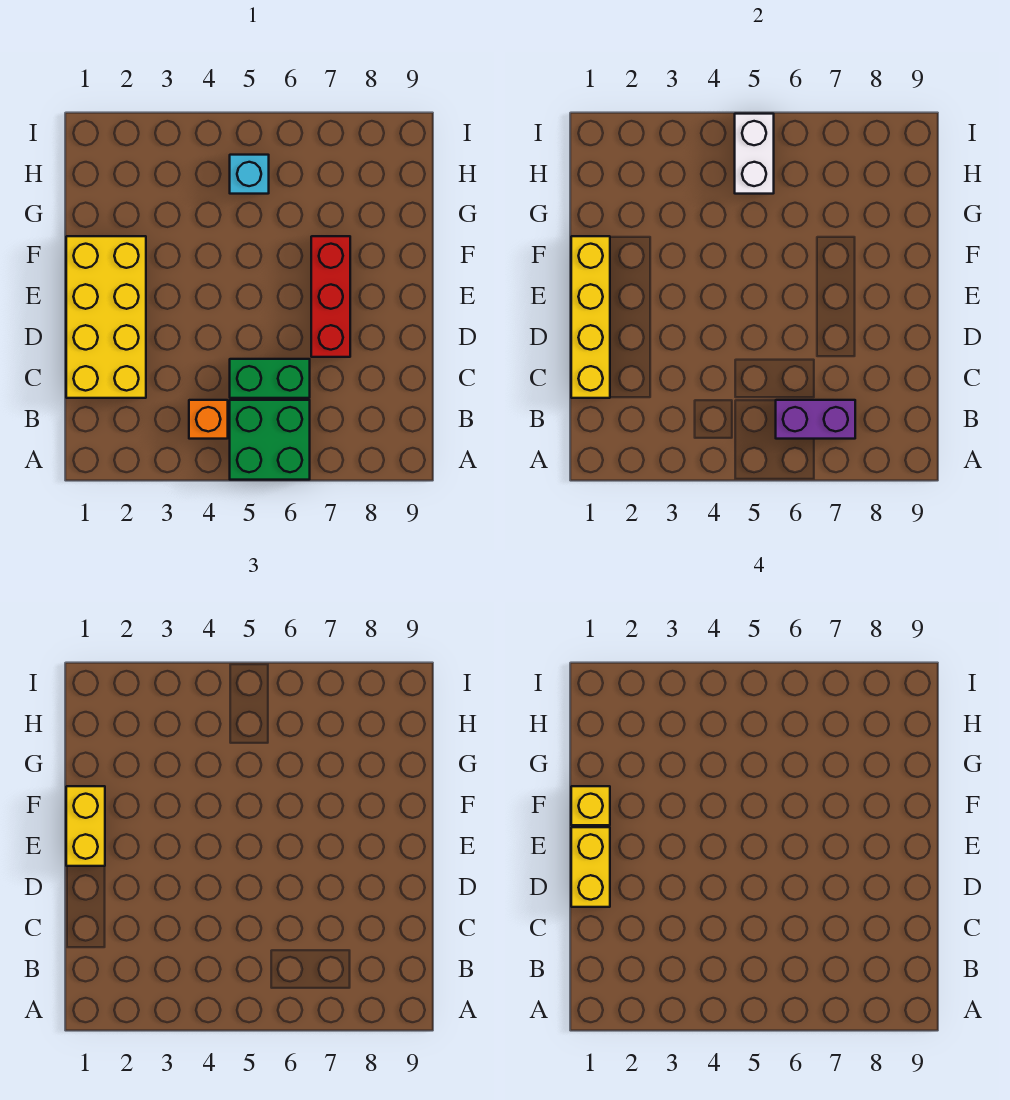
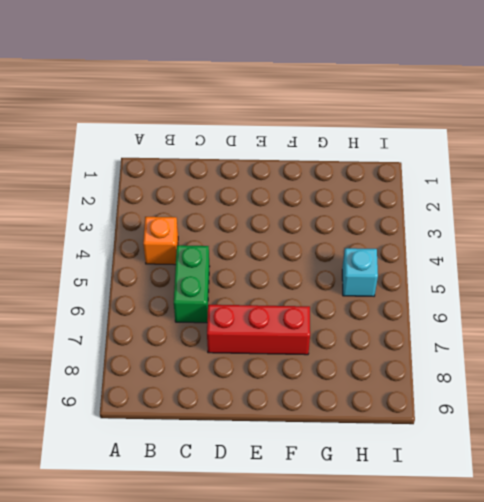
none -> green 2x2 brick [230,400,310,480]
none -> yellow 2x4 brick [66,236,146,398]
none -> purple 1x2 brick [776,400,855,439]

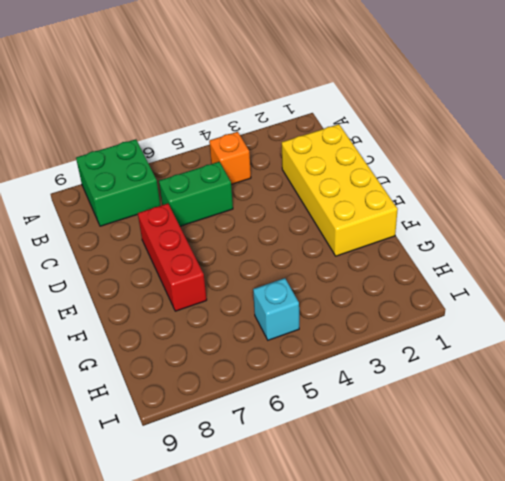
green 2x2 brick [76,139,160,226] -> green 2x2 brick moved to [230,400,310,480]
none -> purple 1x2 brick [776,400,855,439]
none -> yellow 1x4 brick [571,236,610,398]
none -> white 1x2 brick [735,114,774,194]

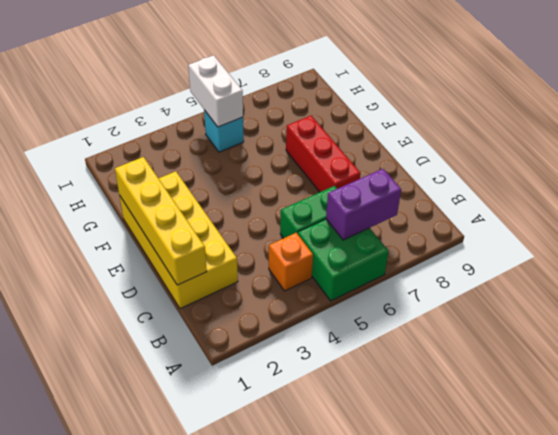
none -> yellow 1x2 brick [66,786,105,866]
none -> yellow 1x2 brick [571,827,610,907]
none -> yellow 1x1 brick [571,786,610,825]

